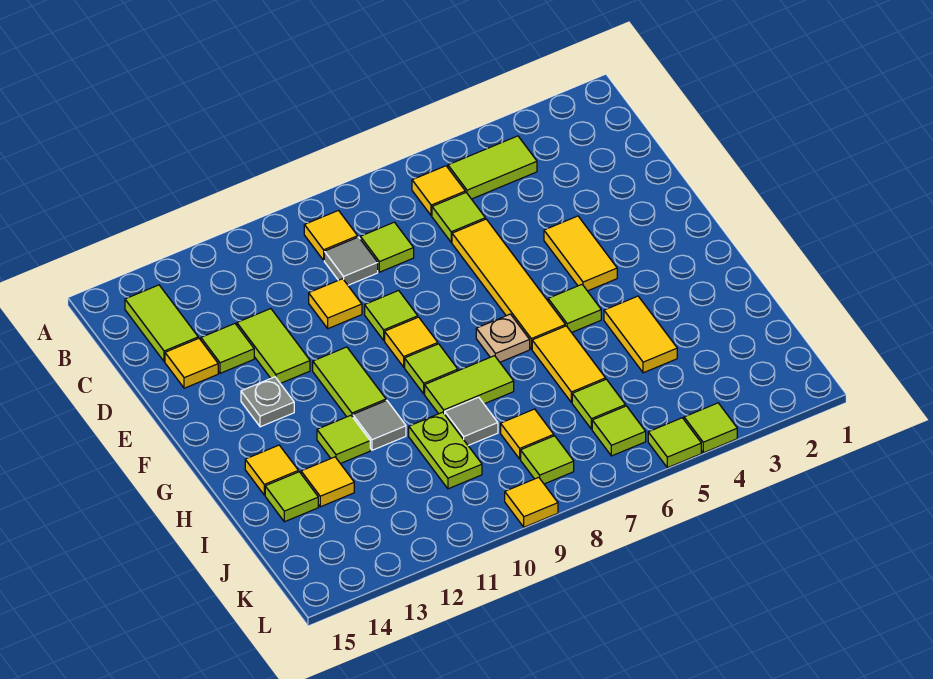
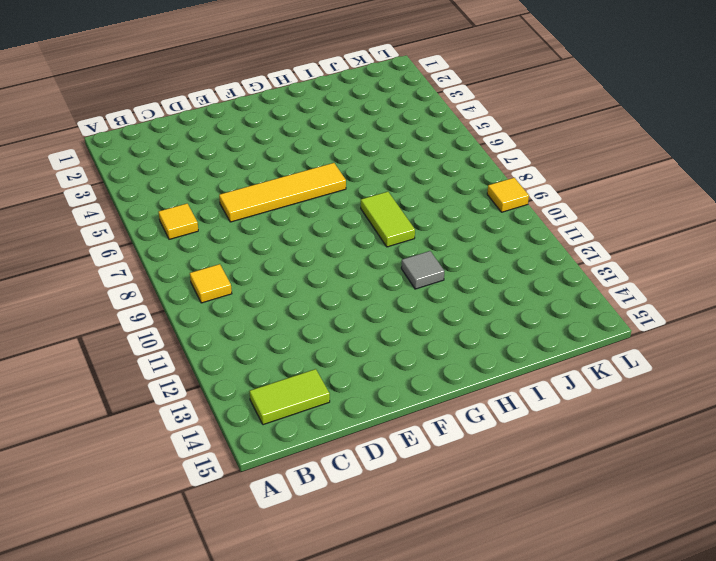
none -> lime 1x2 tile [448,136,537,199]
none -> lime 1x1 tile [432,193,485,242]
none -> lime 1x1 tile [360,222,414,272]
none -> grey 1x1 tile [324,237,378,285]

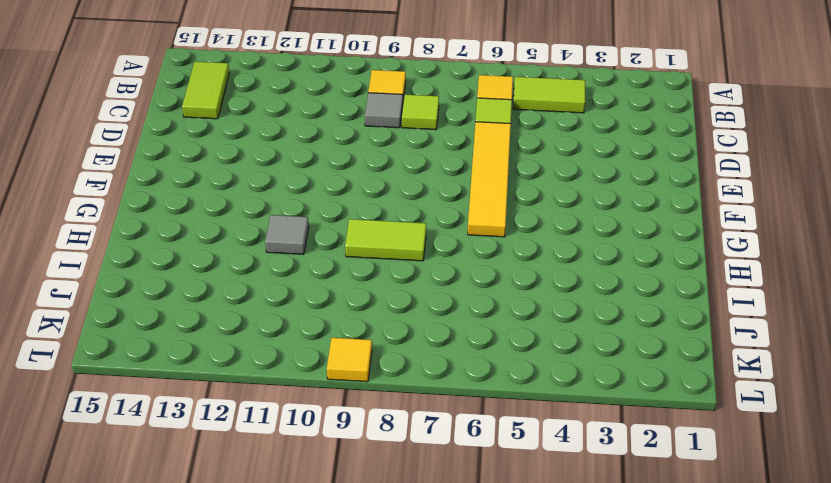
none -> yellow 1x1 tile [309,279,362,329]
none -> lime 1x2 tile [237,309,310,383]
none -> lime 1x1 tile [201,324,254,373]
none -> yellow 1x1 tile [165,338,218,388]

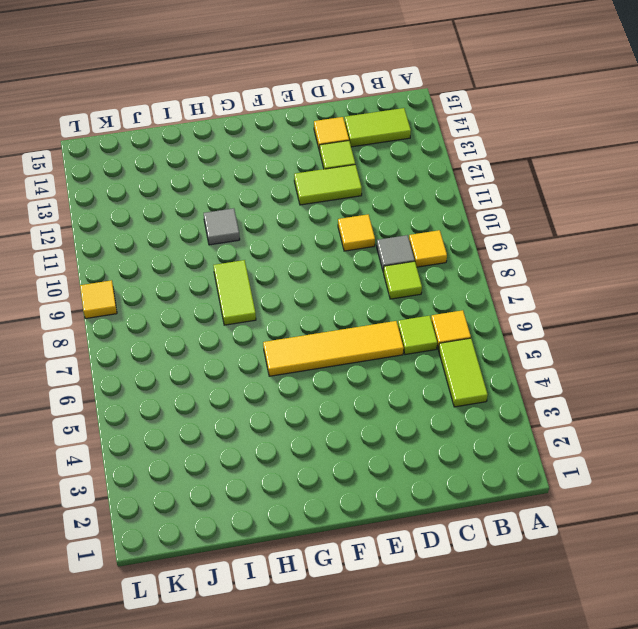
none -> yellow 1x2 tile [544,216,617,291]
none -> lime 1x1 tile [365,291,418,340]
none -> yellow 1x1 tile [385,317,438,367]
none -> lime 1x2 tile [313,347,386,417]

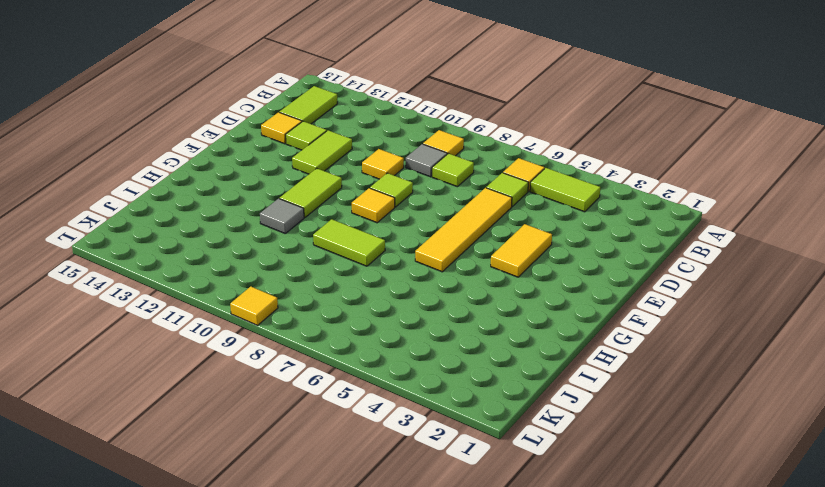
none -> grey 1x1 plate [241,377,294,427]
none -> lime 1x1 tile [548,285,601,333]
none -> tan 1x1 plate [476,314,530,362]
none -> lime 1x1 tile [405,344,458,394]

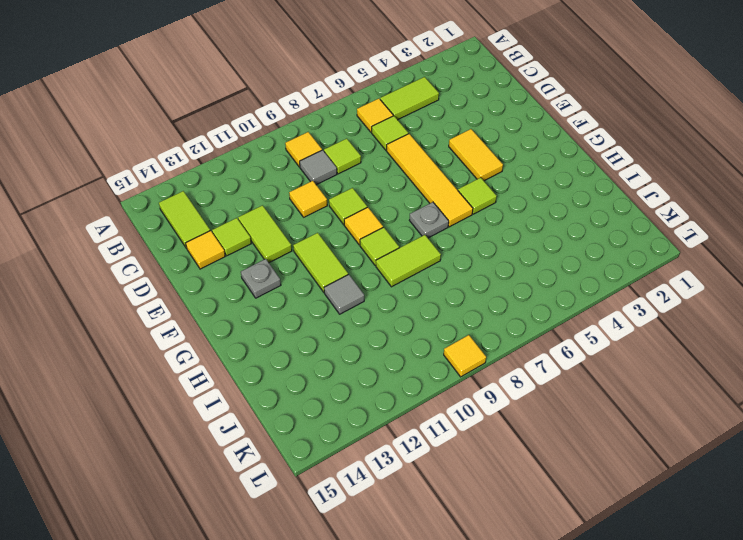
grey 1x1 plate [409,202,449,238] -> tan 1x1 plate [476,314,530,362]
none -> yellow 1x2 tile [604,296,677,373]
none -> yellow 1x2 tile [532,326,606,403]
none -> lime 1x1 tile [317,415,370,464]
none -> yellow 1x1 tile [245,445,298,495]

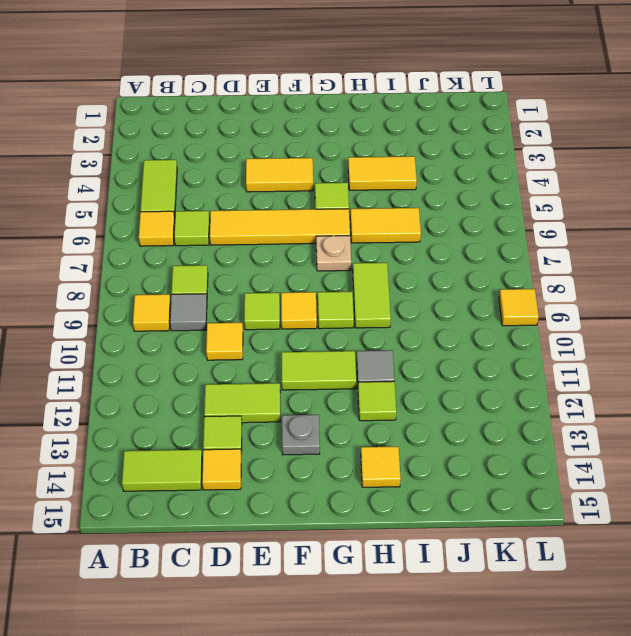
none -> grey 1x1 tile [445,397,498,445]
none -> lime 1x2 plate [409,412,482,489]
none -> yellow 1x1 tile [301,457,354,507]
none -> lime 1x1 tile [265,472,318,522]

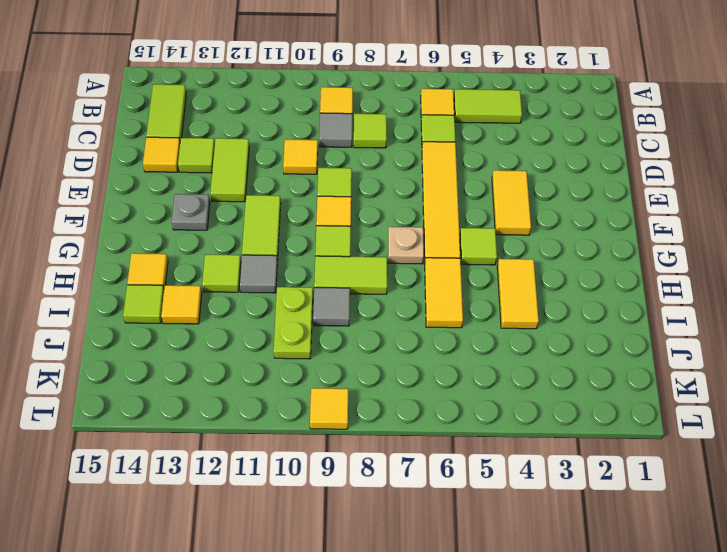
none -> lime 1x1 tile [572,379,626,429]
none -> yellow 1x1 tile [501,409,554,459]
none -> lime 1x1 tile [592,406,646,456]
none -> lime 1x1 tile [521,436,574,484]

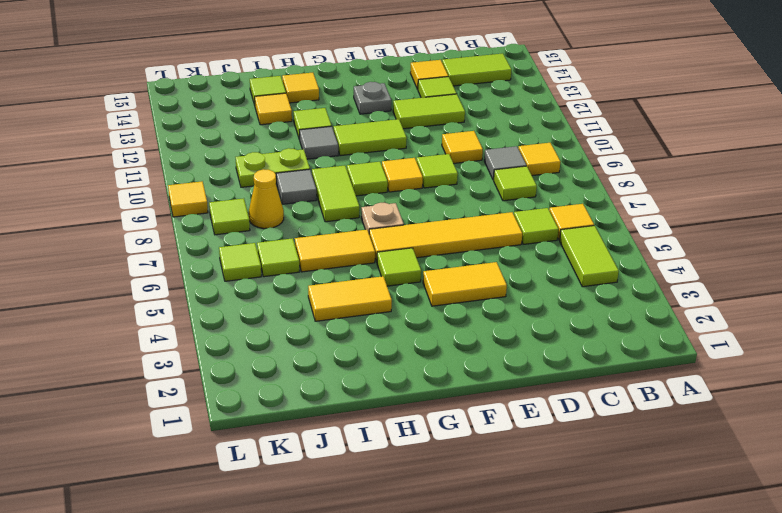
yellow 1x1 cone [249,169,284,229] -> yellow 1x1 tile [501,409,554,459]
none -> lime 1x1 tile [684,403,737,453]
none -> lime 1x1 tile [648,418,701,468]

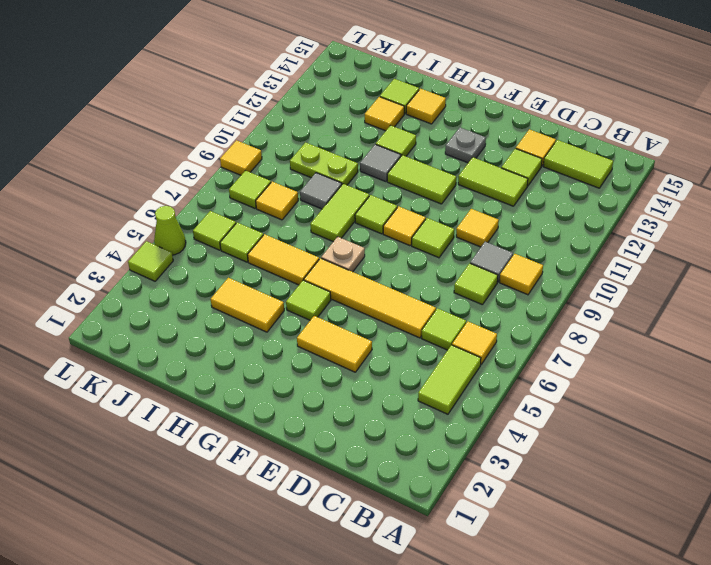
lime 1x1 cone [154,206,186,255] -> lime 1x1 tile [648,418,701,468]

